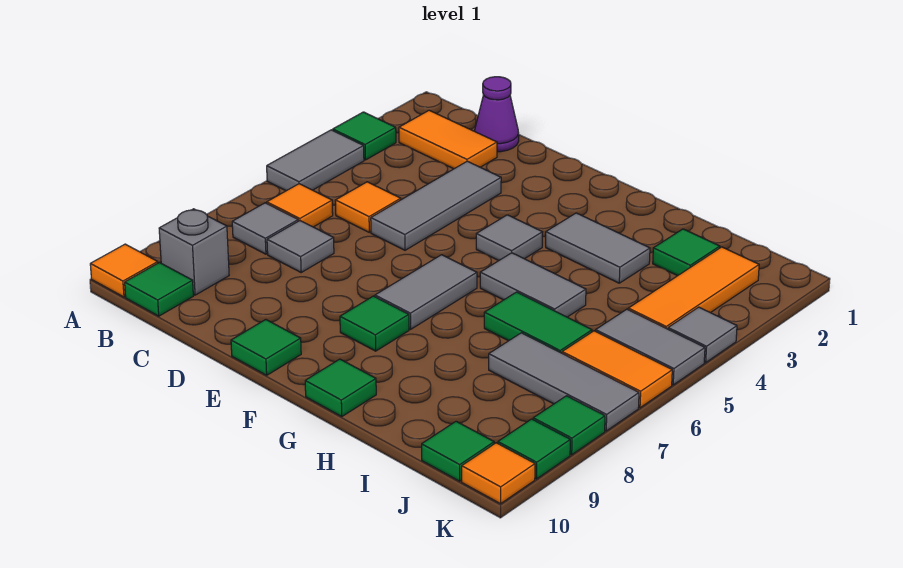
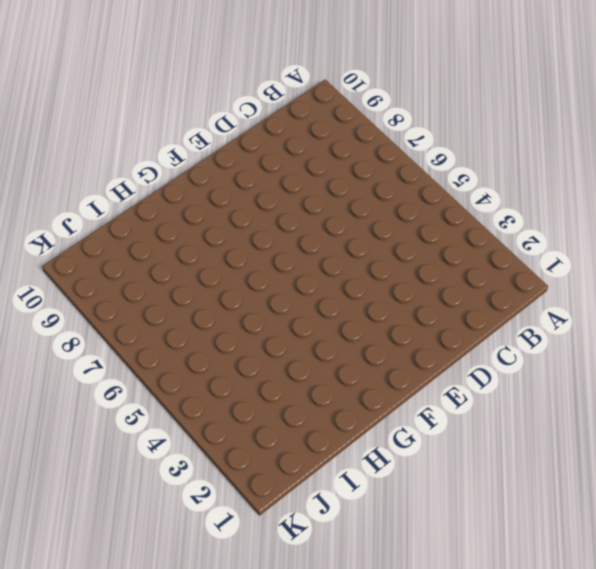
none -> green 1x1 tile [333,112,396,160]
none -> grey 1x2 tile [267,130,364,191]
none -> orange 1x1 tile [90,244,158,297]
none -> orange 1x2 tile [399,110,497,169]

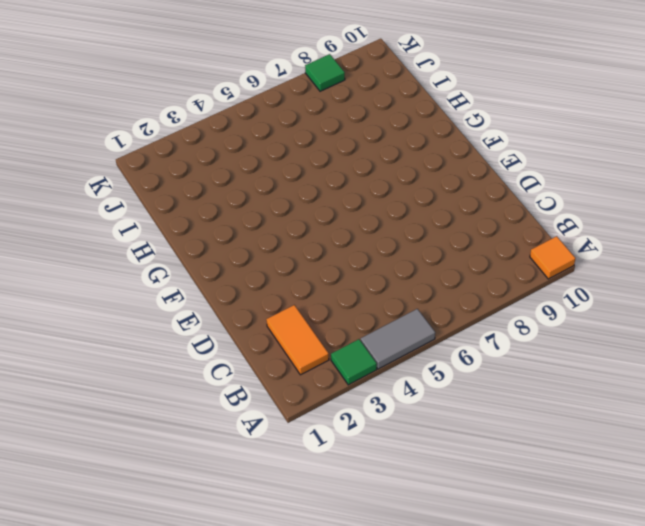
none -> orange 1x1 tile [267,184,333,227]
none -> grey 1x1 tile [232,203,298,254]
none -> grey 1x1 brick [159,209,229,295]
none -> green 1x1 tile [125,263,193,316]

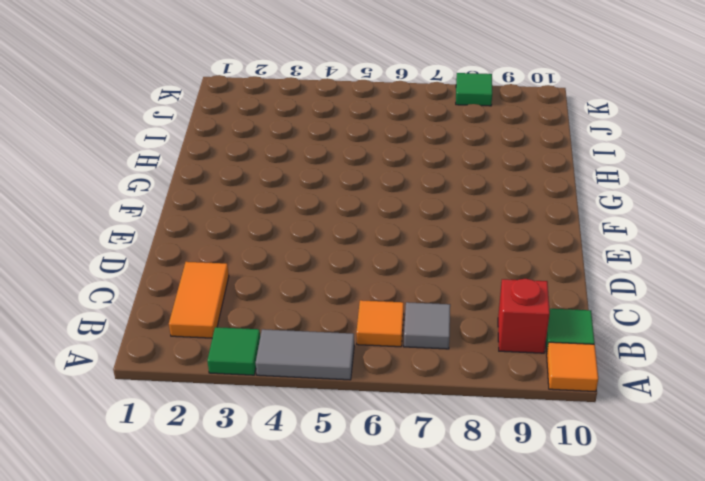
red 1x1 brick [498,279,550,353] -> grey 1x1 brick [159,209,229,295]
none -> purple 1x1 cone [475,77,519,152]
none -> orange 1x1 tile [335,182,401,232]
none -> grey 1x1 tile [267,221,334,272]
none -> grey 1x3 tile [371,161,501,250]

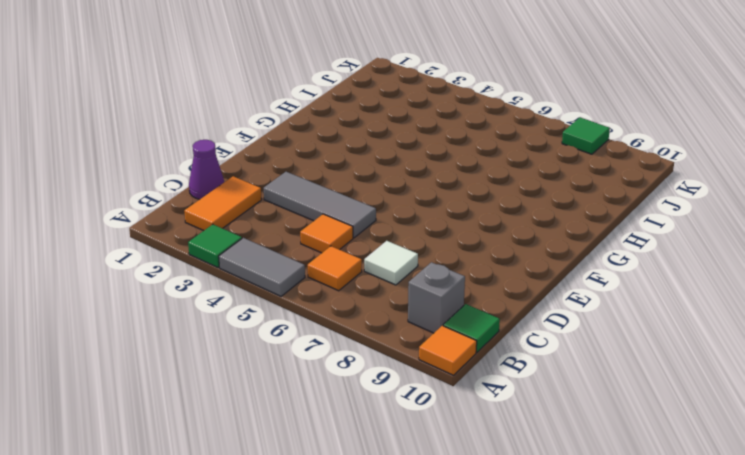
white 1x1 tile [364,241,418,285] -> grey 1x1 tile [267,221,334,272]
none -> grey 1x1 tile [232,203,298,254]
none -> green 1x1 tile [231,320,301,375]
none -> grey 1x1 tile [476,215,542,261]
none -> grey 1x2 tile [375,255,477,329]

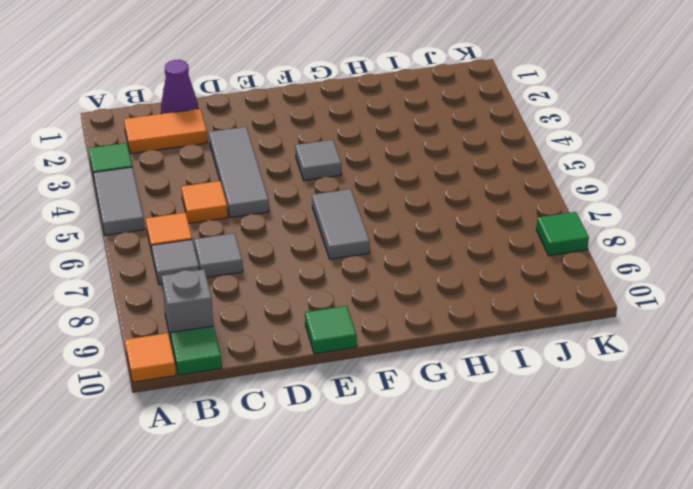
none -> green 1x1 tile [340,296,409,351]
none -> grey 1x2 tile [546,213,650,283]
none -> grey 1x2 tile [480,253,586,317]
none -> green 1x1 tile [305,359,376,416]

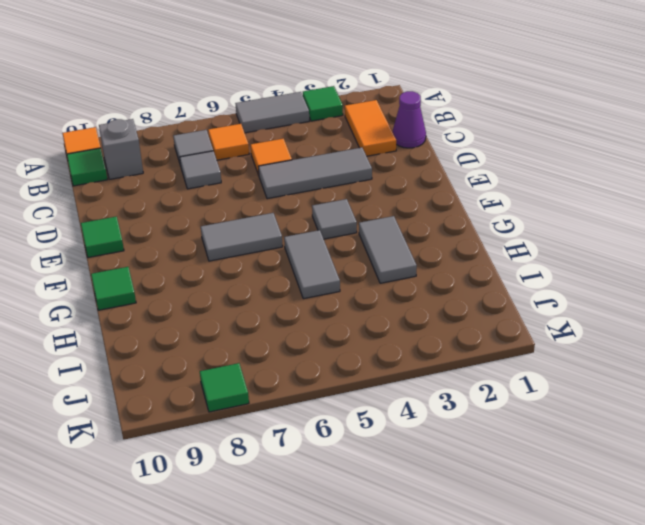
none -> green 1x1 tile [340,296,409,351]
none -> green 1x2 tile [484,292,592,353]
none -> green 1x1 tile [653,229,720,276]
none -> grey 1x3 tile [489,333,639,431]

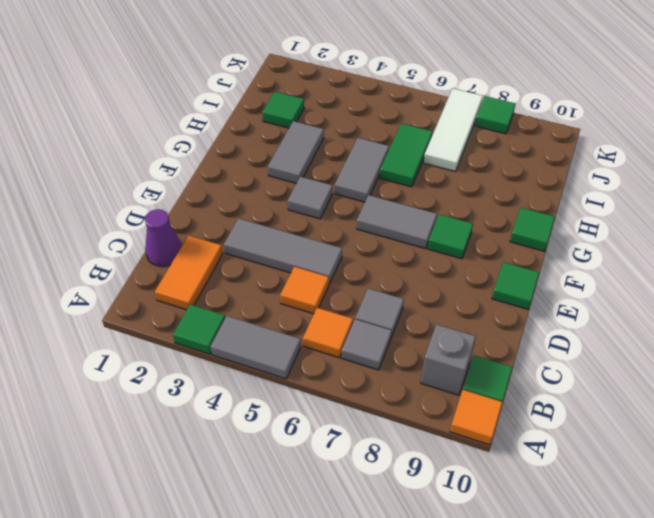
white 1x3 tile [424,88,483,171] -> grey 1x3 tile [489,333,639,431]
none -> orange 1x3 tile [628,247,759,329]
none -> grey 1x2 tile [596,309,705,385]
none -> orange 1x2 tile [562,331,672,408]
none -> green 1x1 tile [422,421,494,481]

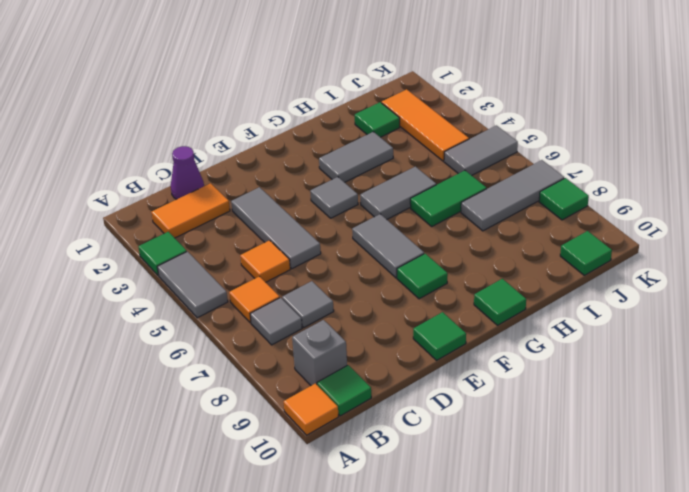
none -> orange 1x2 tile [562,331,672,408]
none -> grey 1x1 tile [668,307,737,363]
none -> green 1x1 tile [498,419,570,479]
none -> orange 1x1 tile [462,443,535,504]

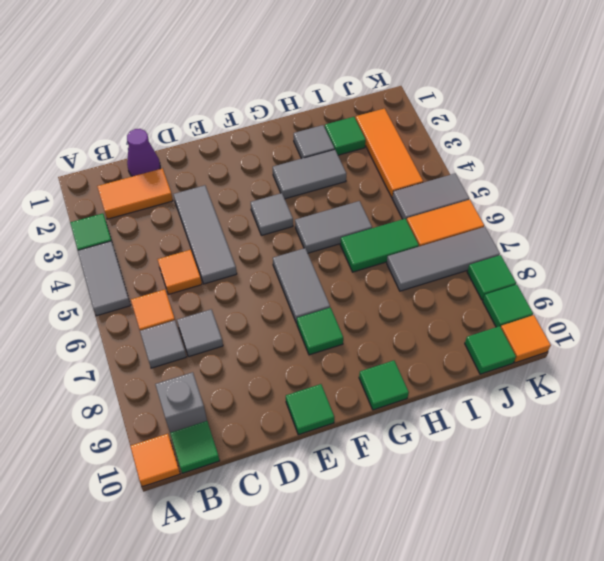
grey 1x1 tile [294,125,334,159] -> grey 1x1 tile moved to [668,307,737,363]

